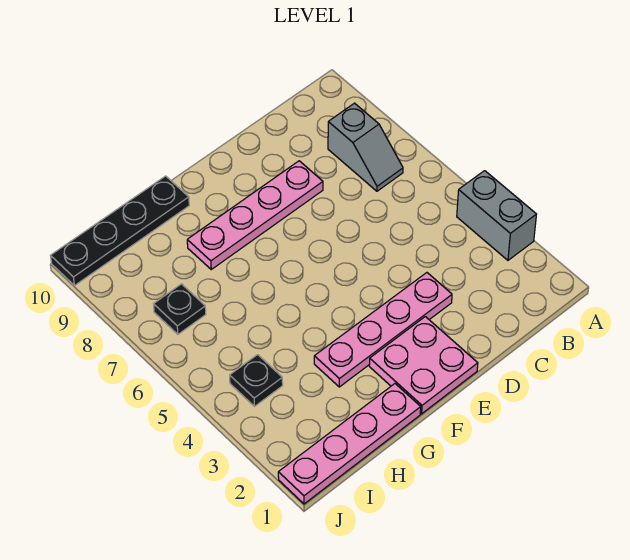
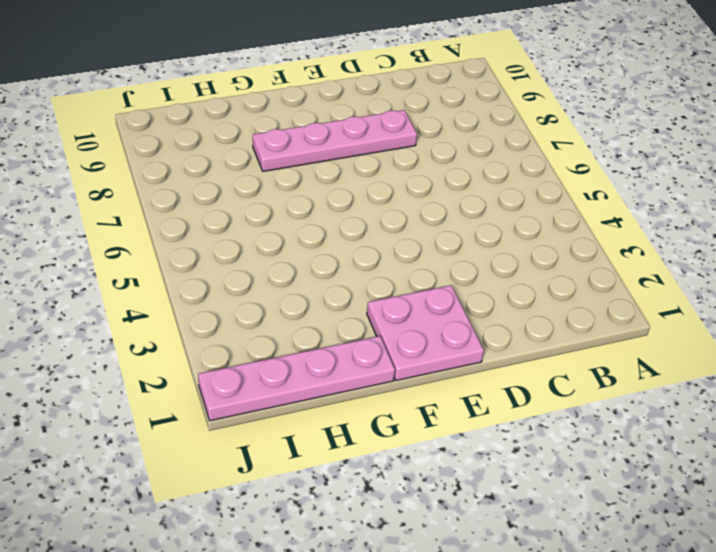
none -> grey 1x2 brick [457,171,537,260]
none -> grey 1x2 slope [328,103,403,191]

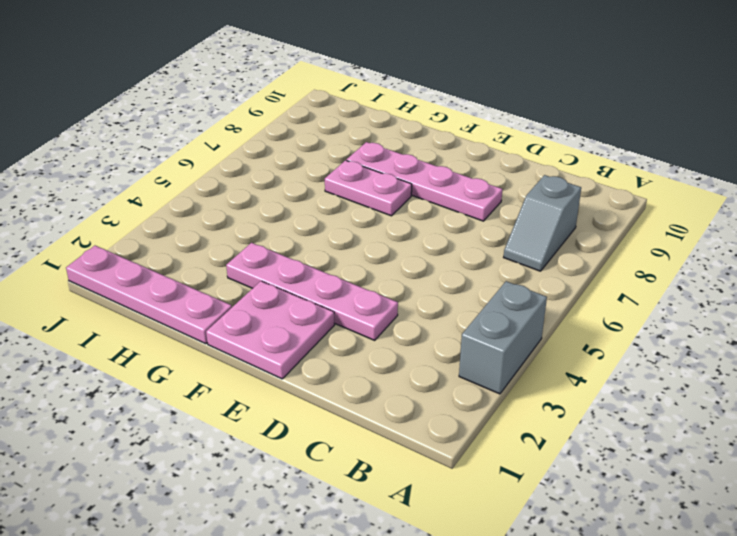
pink 1x2 plate [325,160,412,216] -> none
none -> black 1x4 plate [51,176,189,286]
none -> black 1x1 plate [230,355,283,406]

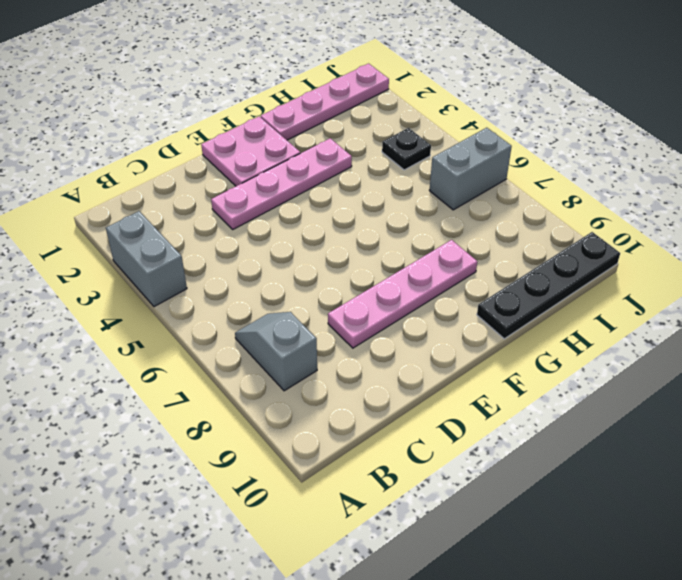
grey 1x2 brick [429,128,512,210] -> none
none -> black 1x1 plate [154,284,206,334]

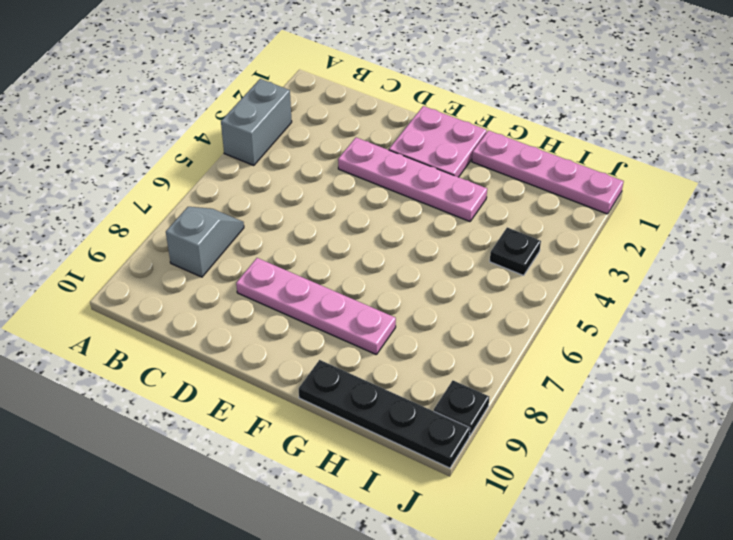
black 1x1 plate [434,381,489,436] -> black 1x1 plate moved to [154,284,206,334]

